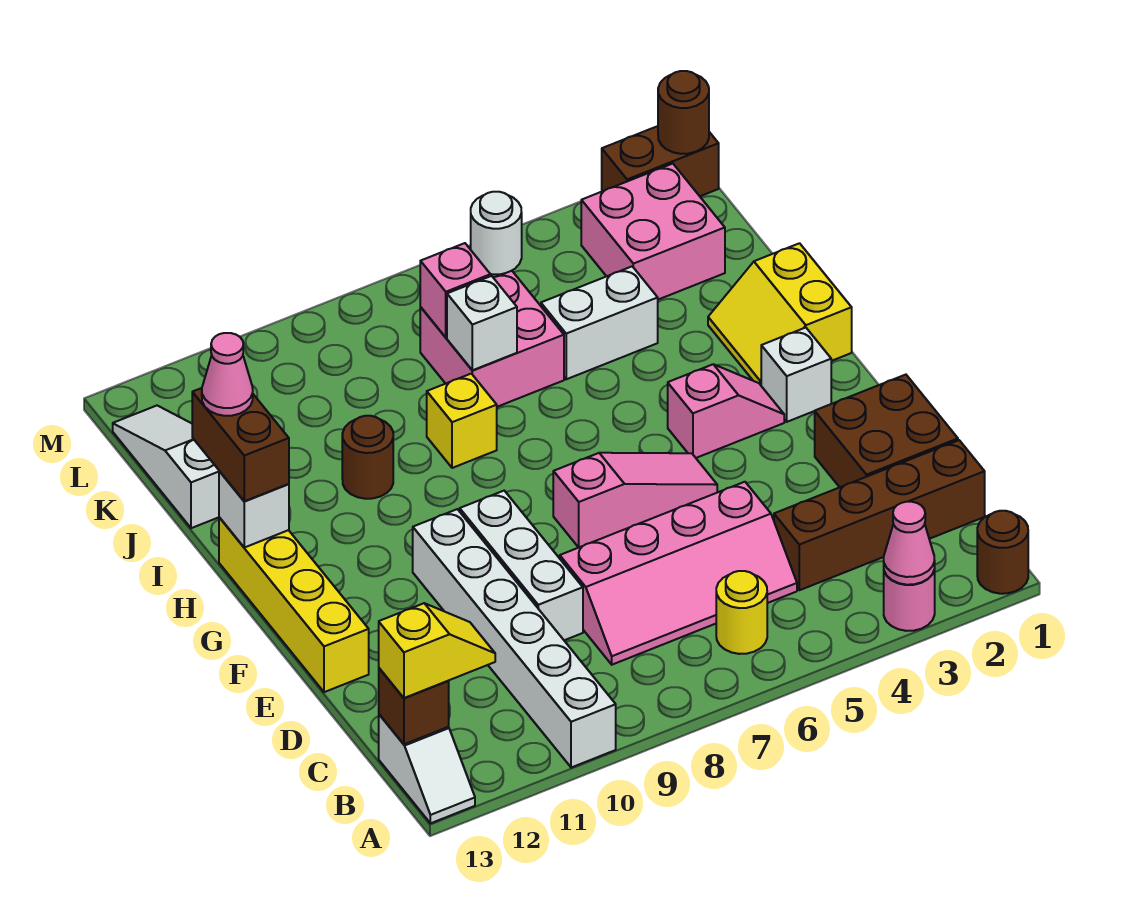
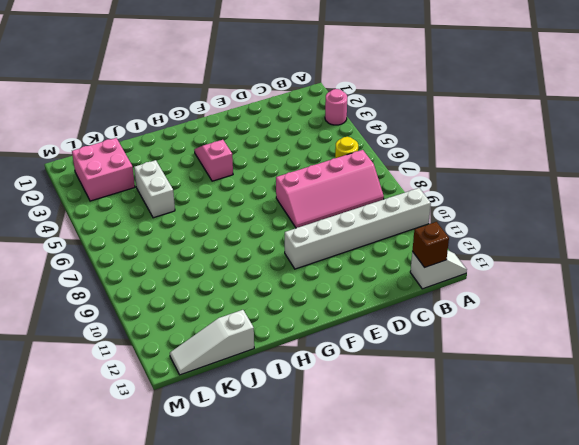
pink 2x4 slope [276,150,384,228] -> pink 2x4 slope turned to [560,482,797,665]
none -> brown 1x1 round brick [977,511,1028,594]
none -> brown 1x4 brick [774,440,985,590]
none -> brown 2x2 brick [815,375,958,487]
none -> white 1x3 brick [460,491,583,640]

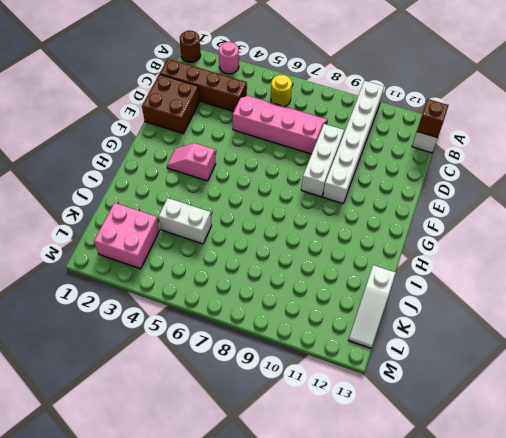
none -> yellow 1x4 brick [219,517,369,692]
none -> pink 1x3 slope [553,453,717,547]
none -> white 1x1 brick [761,328,831,422]
none -> yellow 2x2 slope [708,243,852,385]

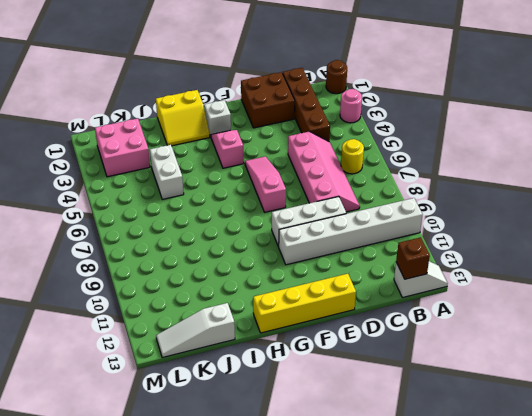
none -> yellow 1x1 brick [427,374,497,468]
none -> brown 1x1 round brick [342,416,393,499]
none -> pink 2x2 brick [420,271,564,407]
none -> brown 1x2 brick [602,126,719,196]

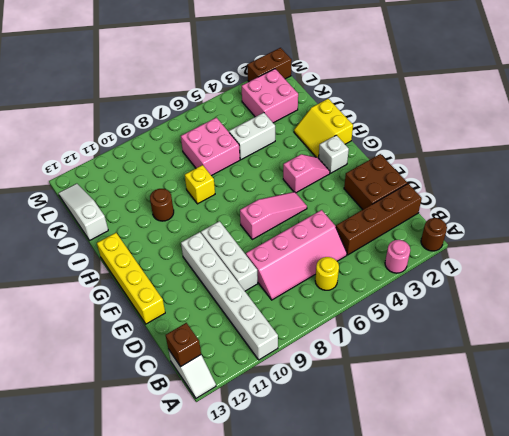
none -> white 1x1 round brick [471,192,522,274]
none -> pink 1x1 cone [884,502,935,585]
none -> white 1x1 brick [219,471,289,547]
none -> white 1x1 brick [447,276,517,370]

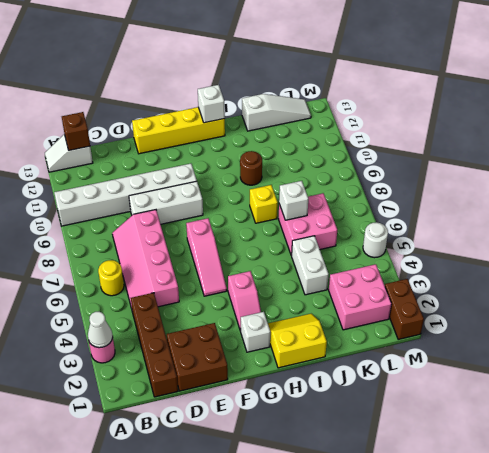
white 1x1 cone [88,312,113,348] -> pink 1x1 cone [884,502,935,585]
none -> brown 1x1 round brick [977,511,1028,594]
none -> pink 1x1 brick [420,243,490,337]
none -> brown 1x1 round brick [658,71,709,154]
none -> yellow 1x2 slope [379,603,495,698]

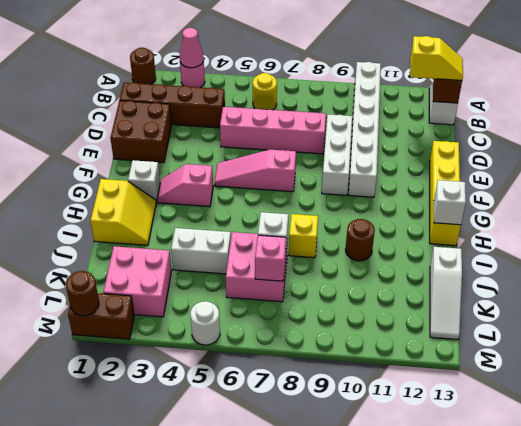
yellow 1x2 slope [410,36,463,80] -> yellow 1x2 slope turned to [379,603,495,698]
none -> brown 1x2 brick [192,388,289,501]
none -> pink 1x1 cone [202,333,253,416]

